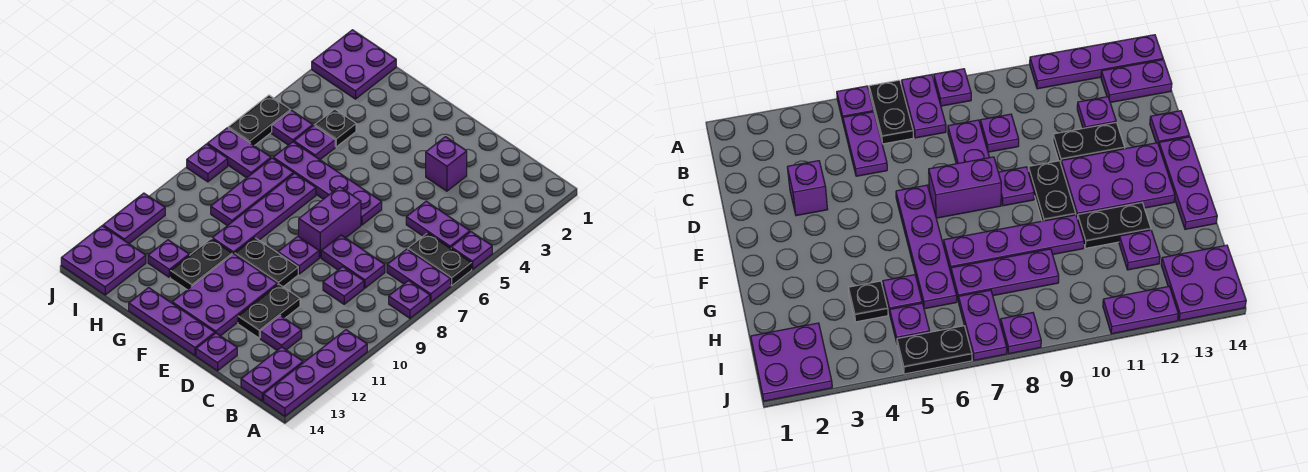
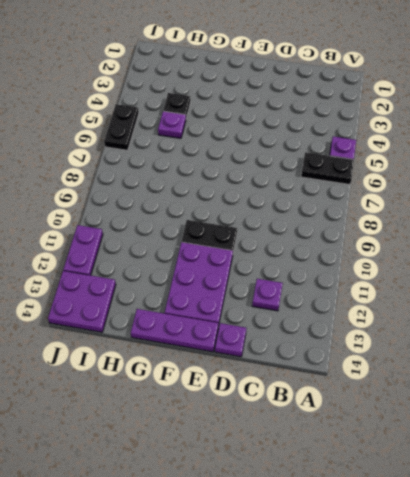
none -> purple 1x2 plate [387,249,451,302]
none -> purple 1x1 plate [389,281,430,318]
none -> purple 1x4 plate [264,330,367,416]
none -> purple 1x2 plate [406,201,470,248]

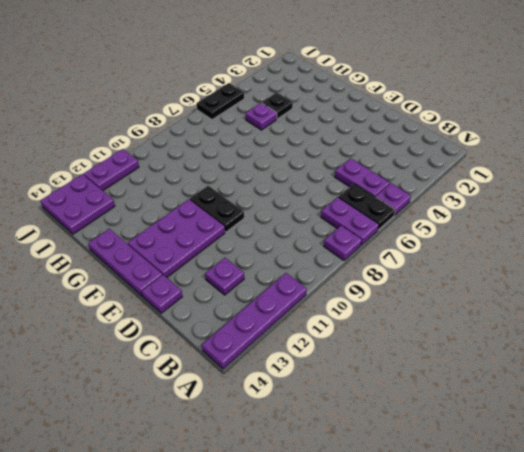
none -> purple 1x2 plate [241,347,303,401]
none -> purple 1x2 plate [321,235,385,288]
none -> purple 1x1 plate [323,267,364,304]
none -> purple 1x1 brick [426,137,467,191]

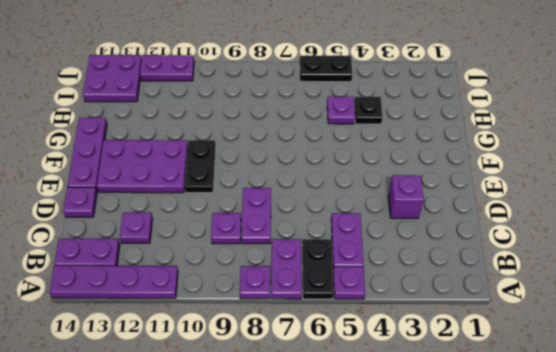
none -> black 1x2 plate [238,284,300,338]
none -> purple 1x4 plate [273,142,382,225]
none -> purple 1x2 brick [299,187,361,258]
none -> purple 1x1 plate [278,236,319,274]

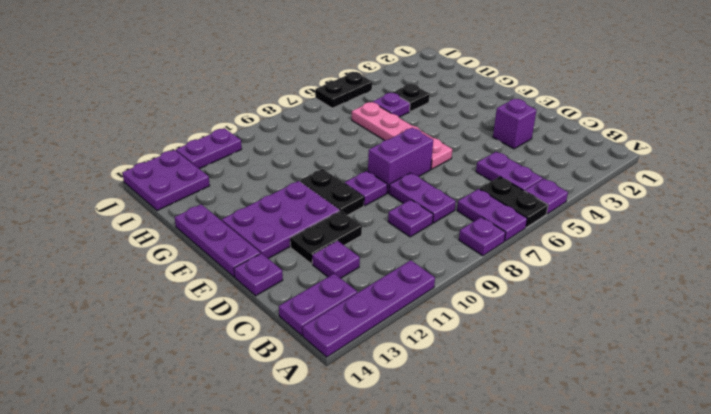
pink 1x4 plate [352,102,452,169] -> purple 1x4 plate [273,142,382,225]
none -> purple 1x4 plate [212,173,316,254]
none -> black 1x2 plate [170,239,233,290]
none -> purple 1x3 plate [211,158,294,226]
none -> purple 1x1 plate [148,240,189,277]

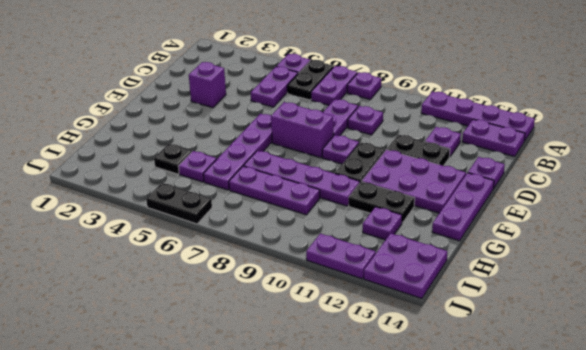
none -> purple 2x2 plate [312,30,396,99]
none -> purple 1x1 plate [272,110,313,145]
none -> purple 1x2 plate [207,128,271,178]
none -> purple 1x1 plate [187,144,228,182]

